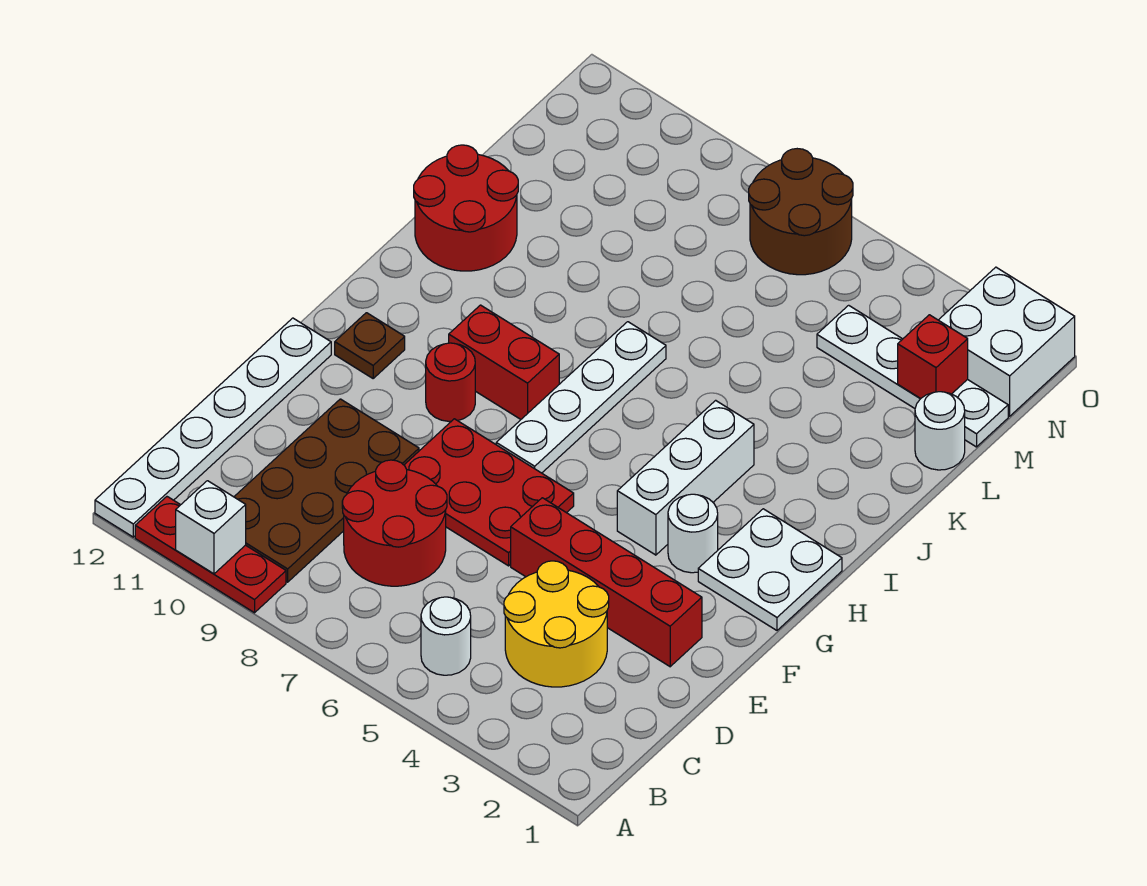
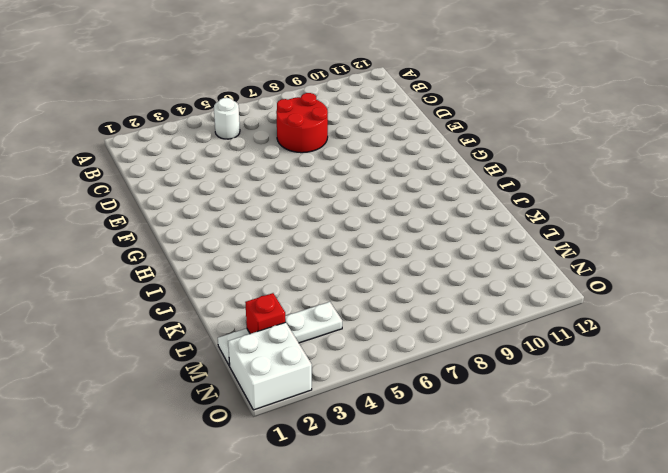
none -> red 1x3 plate [135,497,286,613]
none -> white 1x6 plate [95,318,331,537]
none -> brown 2x4 plate [234,399,419,582]

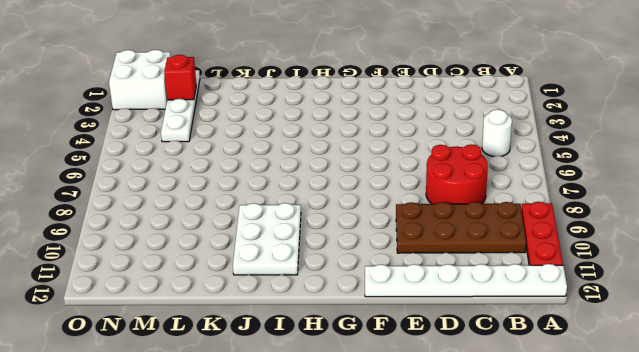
white 2x3 plate [233,203,301,275] -> red 2x2 round brick [414,145,518,271]
none -> yellow 2x2 round brick [504,561,609,687]
none -> red 1x4 brick [511,498,702,667]
none -> red 2x3 plate [404,419,574,566]

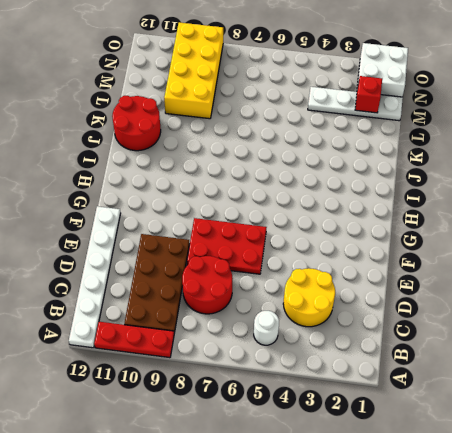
yellow 2x4 brick [164,22,223,119] -> none
none -> red 1x4 brick [511,498,702,667]
none -> white 2x2 plate [698,509,842,630]
none -> white 1x1 round brick [668,494,718,573]

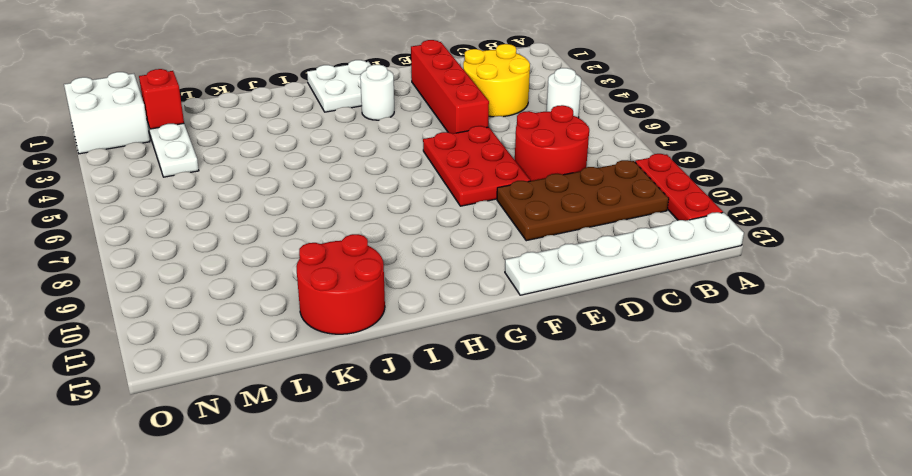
none -> white 1x3 brick [617,400,754,555]
none -> white 1x4 plate [496,322,666,473]
none -> red 1x1 round brick [426,343,475,421]

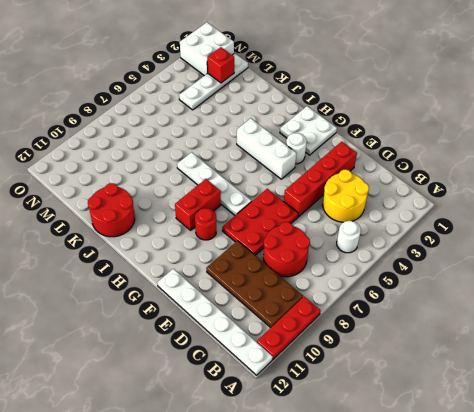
none -> brown 1x1 plate [335,313,405,378]
none -> white 1x1 round brick [915,392,965,470]
none -> brown 2x2 round brick [749,149,853,275]

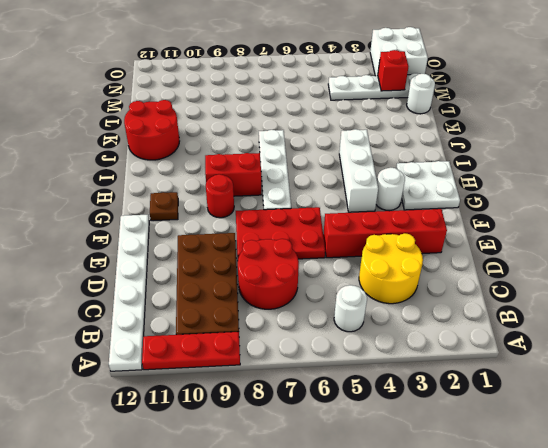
none -> brown 2x2 round brick [749,149,853,275]
none -> white 1x1 brick [176,481,246,574]

